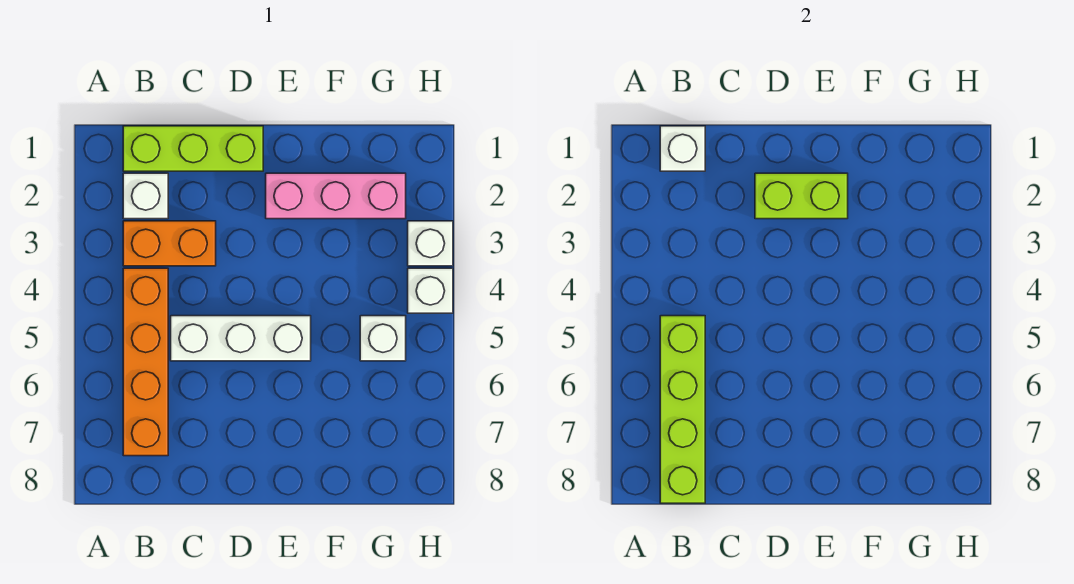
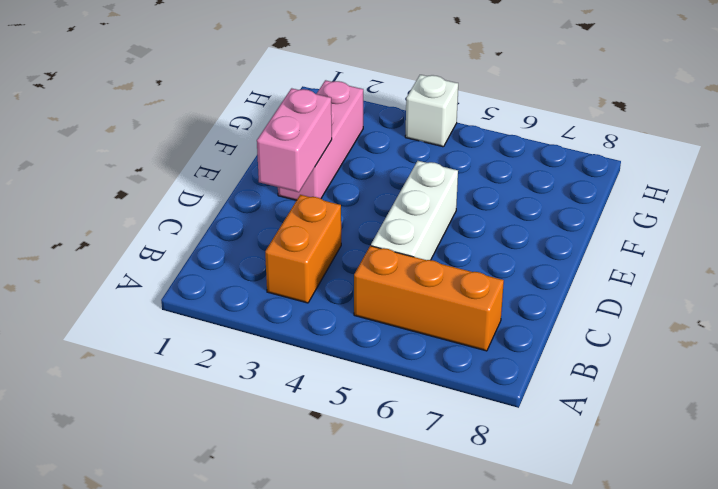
orange 1x3 brick [354,246,504,351] -> orange 1x4 brick [123,268,168,456]
pink 1x2 brick [257,88,332,192] -> lime 1x2 brick [755,173,848,219]
none -> lime 1x3 brick [123,126,263,171]
none -> white 1x1 brick [123,173,168,219]
none -> white 1x1 brick [360,316,406,361]

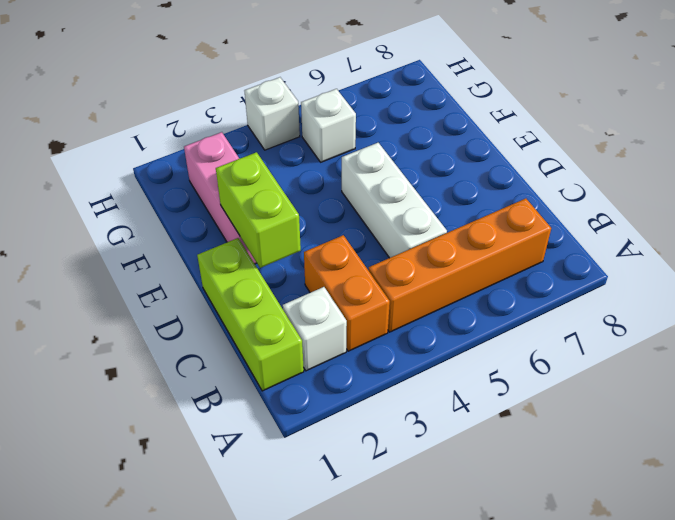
none -> white 1x1 brick [408,221,453,266]
none -> white 1x1 brick [660,126,705,171]
none -> lime 1x4 brick [660,316,705,503]

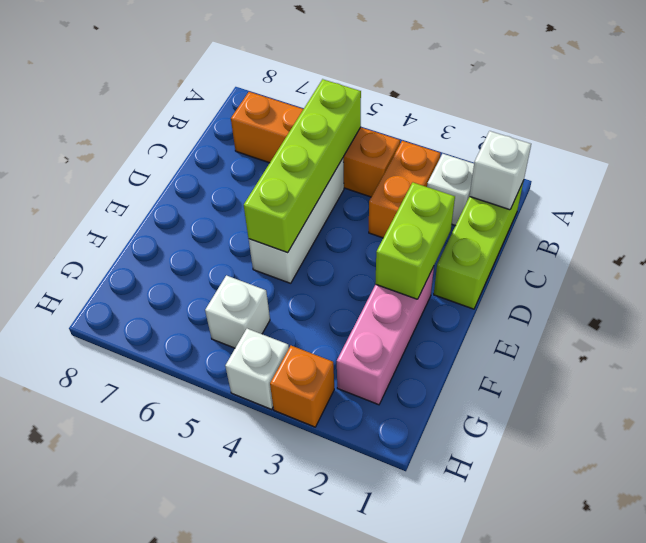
lime 1x4 brick [244,79,361,253] -> lime 1x4 brick turned to [660,316,705,503]
orange 1x1 brick [270,346,334,427] -> white 1x1 brick [408,221,453,266]

